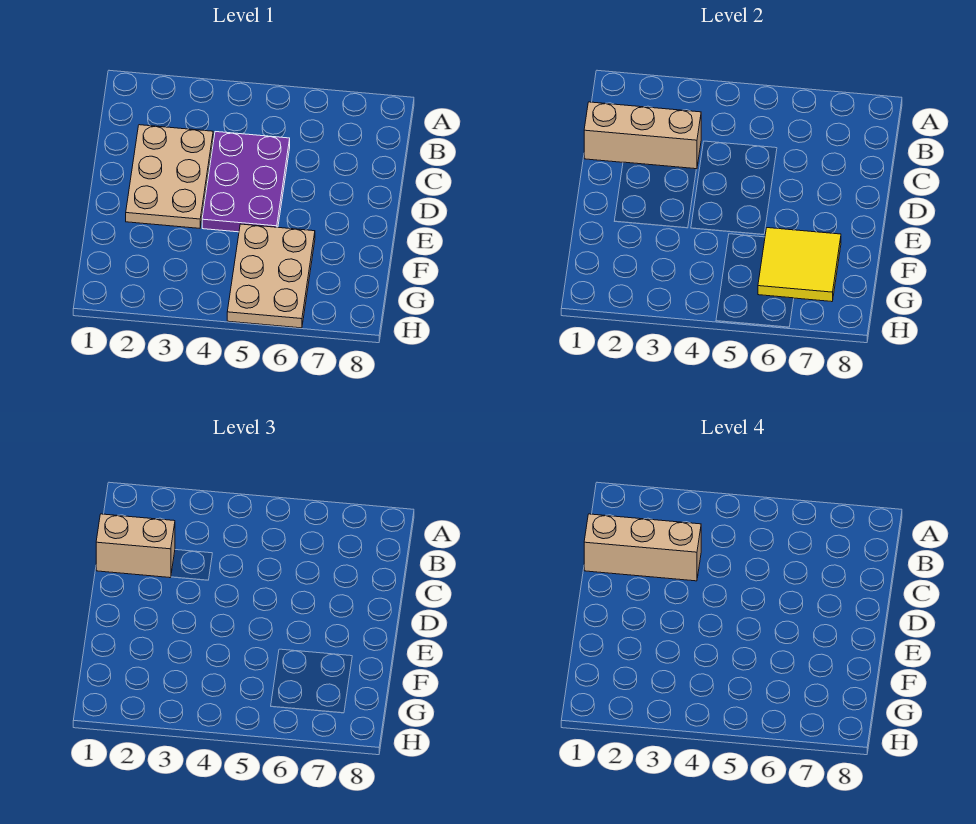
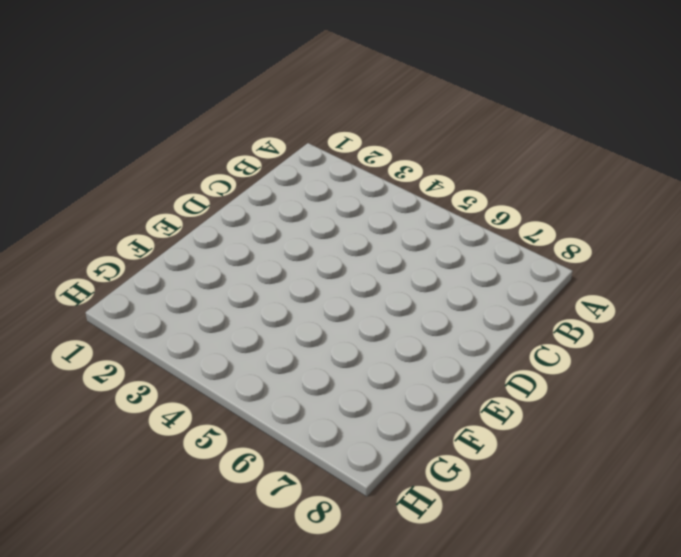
none -> tan 2x3 plate [126,125,213,228]
none -> purple 2x3 plate [202,132,290,232]

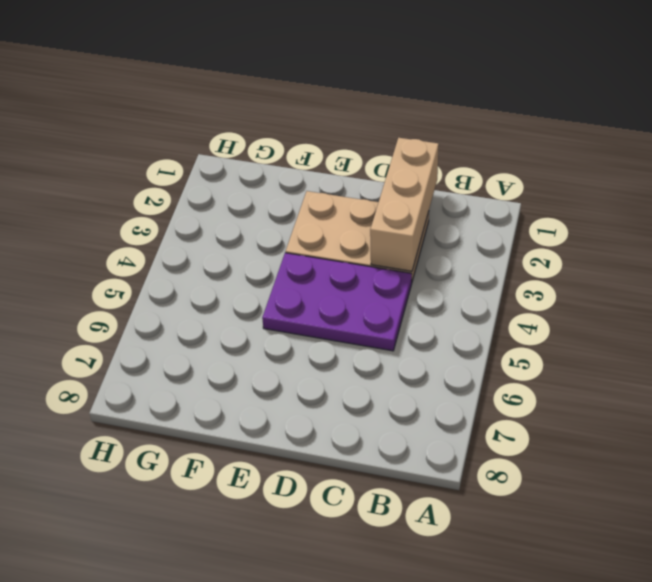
none -> tan 2x3 plate [227,224,315,328]
none -> yellow 2x2 tile [758,228,841,302]

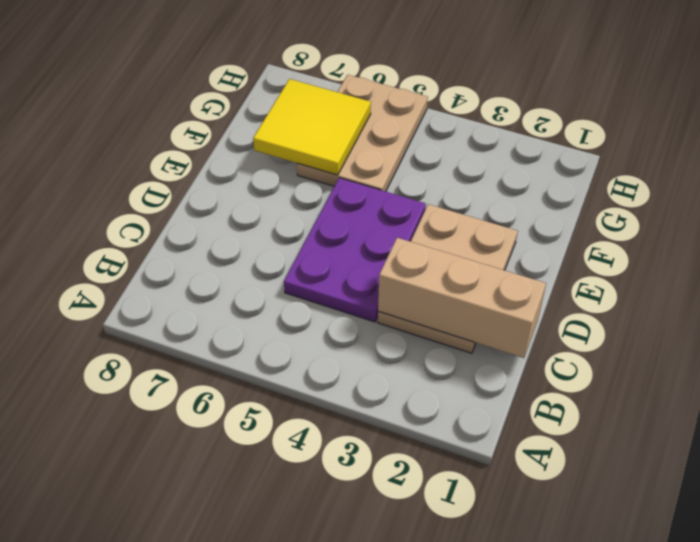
none -> tan 1x2 brick [96,514,175,578]
none -> tan 1x3 brick [584,514,701,581]

